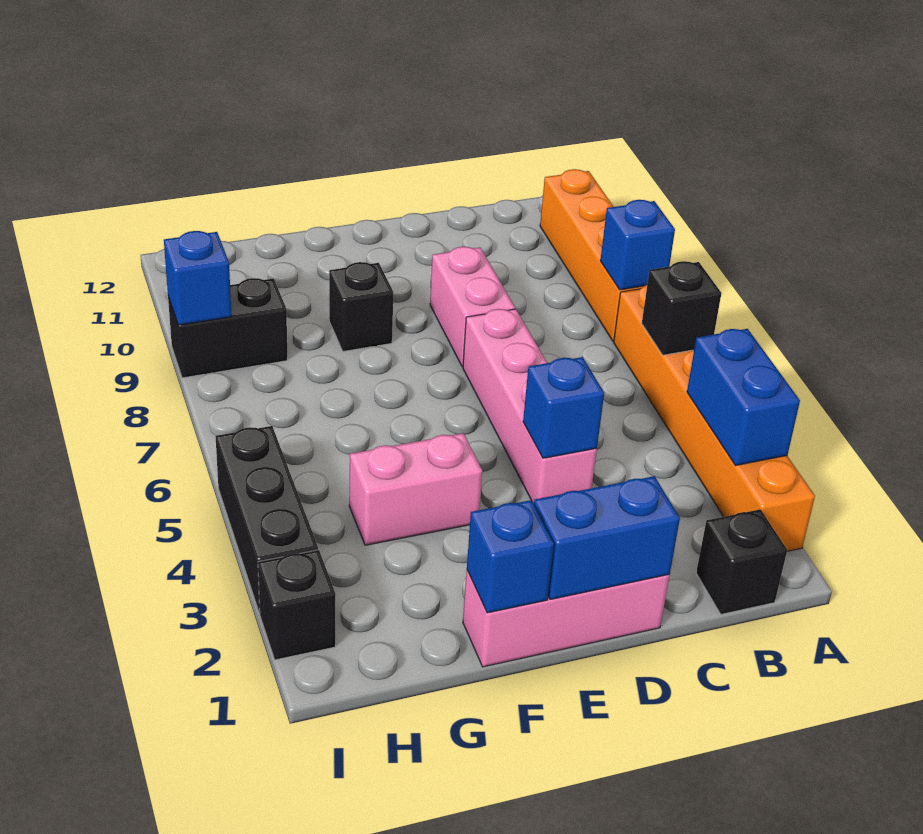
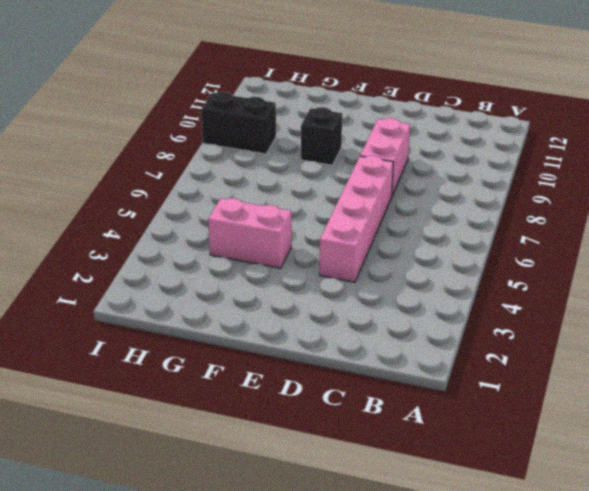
none -> orange 1x6 brick [614,285,815,551]
none -> orange 1x4 brick [540,169,643,341]
none -> black 1x1 brick [696,509,787,614]

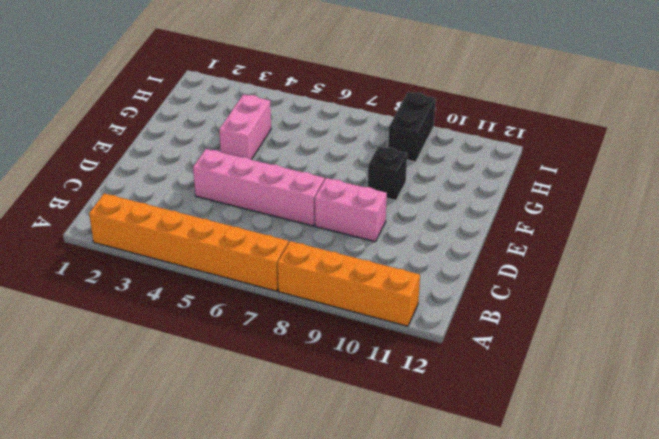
none -> black 1x1 brick [696,509,787,614]
none -> pink 1x3 brick [463,571,670,667]
none -> black 1x1 brick [258,550,335,660]

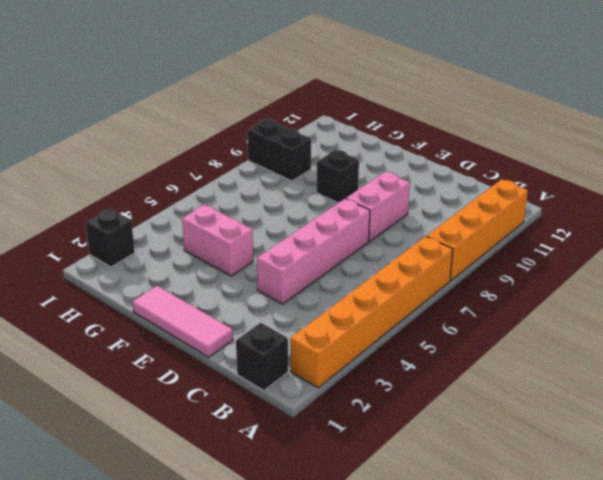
pink 1x3 tile [133,286,233,357] -> pink 1x3 brick [463,571,670,667]
none -> black 1x3 brick [216,426,318,613]
none -> blue 1x2 brick [687,329,800,465]
none -> black 1x1 brick [642,261,721,355]

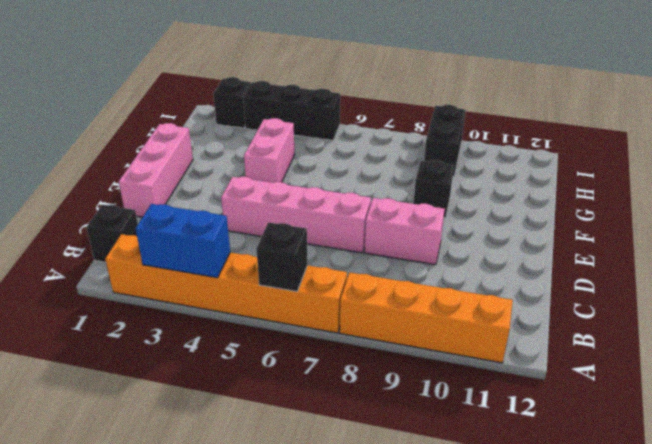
none -> blue 1x1 brick [600,200,675,290]
none -> blue 1x2 brick [534,476,680,599]
none -> blue 1x1 brick [523,357,604,458]

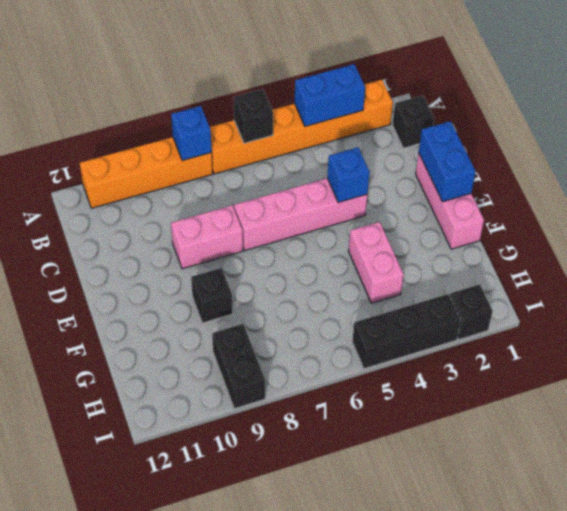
none -> blue 1x1 brick [467,500,554,613]
none -> blue 1x1 brick [164,231,232,325]

